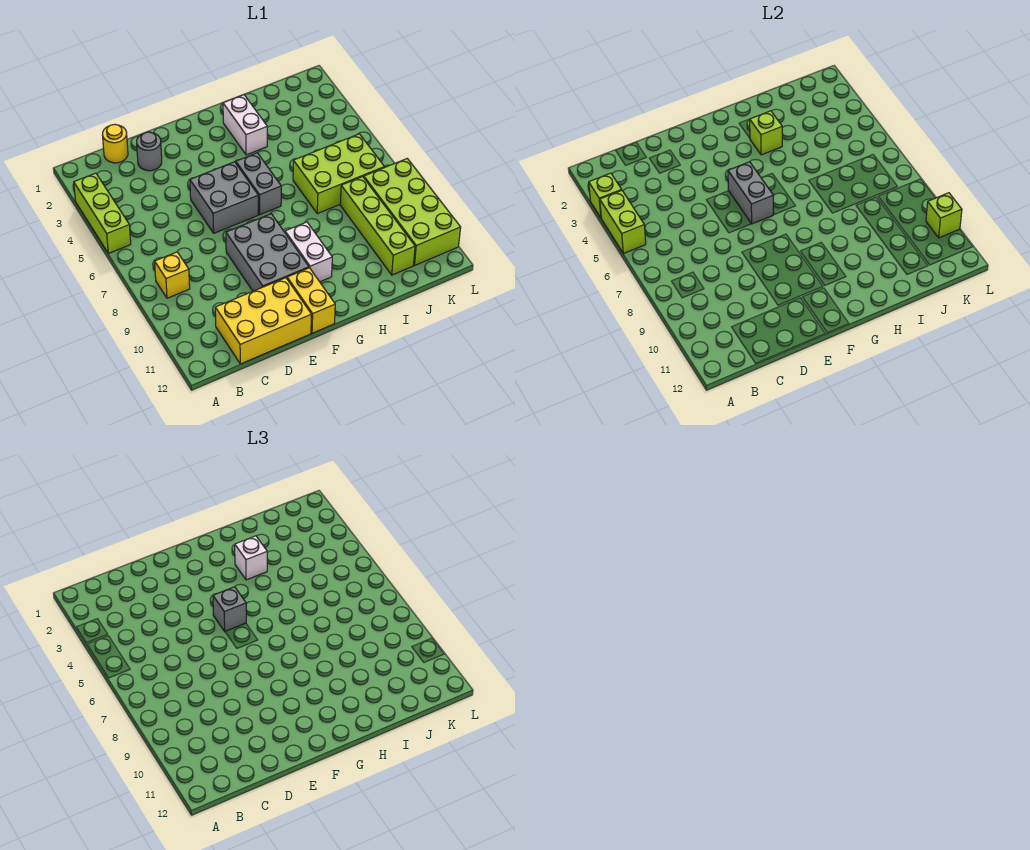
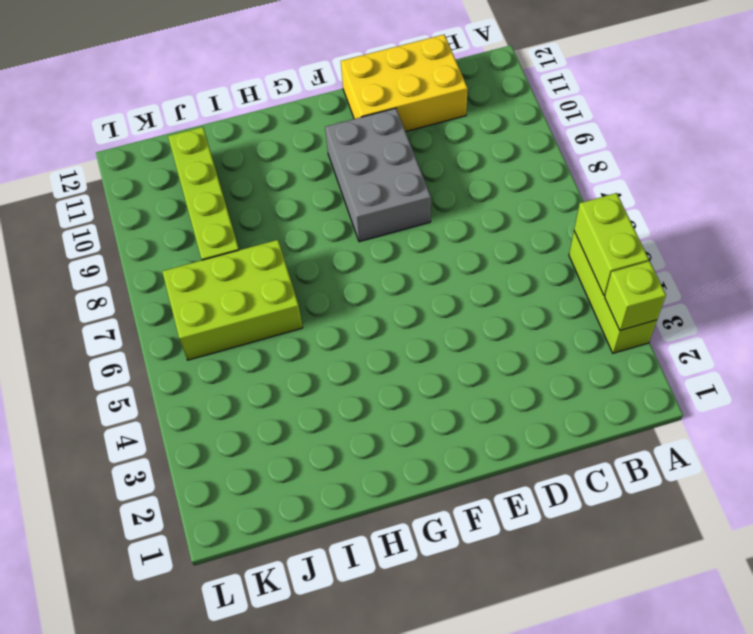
none -> yellow 1x1 brick [155,252,190,298]
none -> yellow 1x1 round brick [102,124,128,163]
none -> grey 1x1 round brick [137,132,162,171]

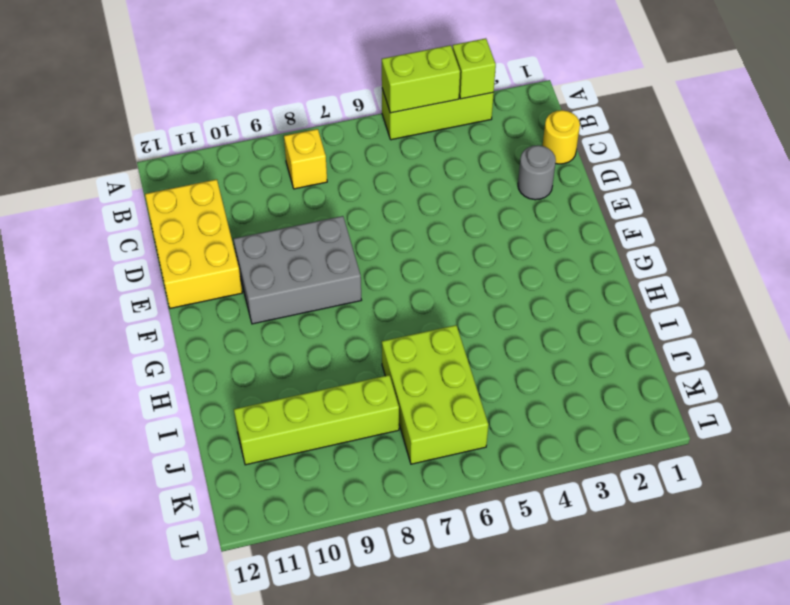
none -> grey 2x2 brick [190,162,258,233]
none -> yellow 1x2 brick [287,268,335,333]
none -> grey 1x2 brick [236,153,281,215]

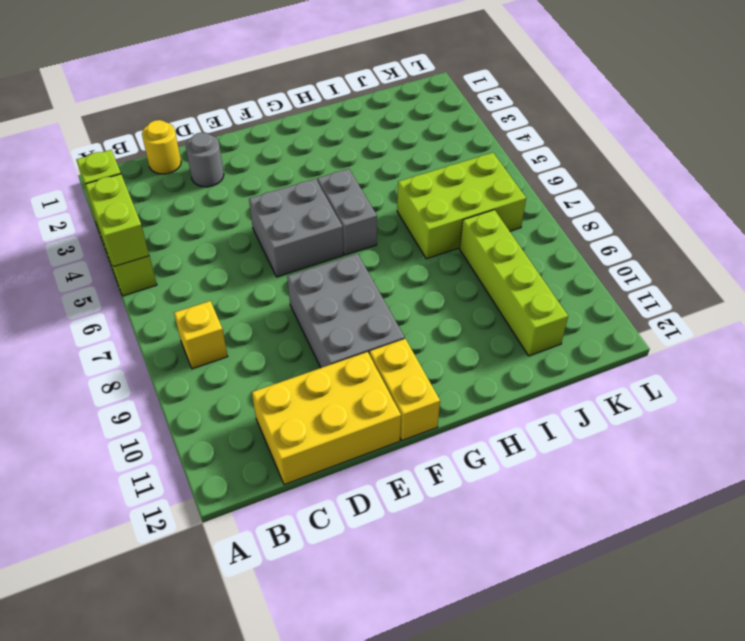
none -> white 1x2 brick [285,222,332,282]
none -> white 1x2 brick [223,95,267,155]
none -> lime 2x4 brick [364,159,461,265]

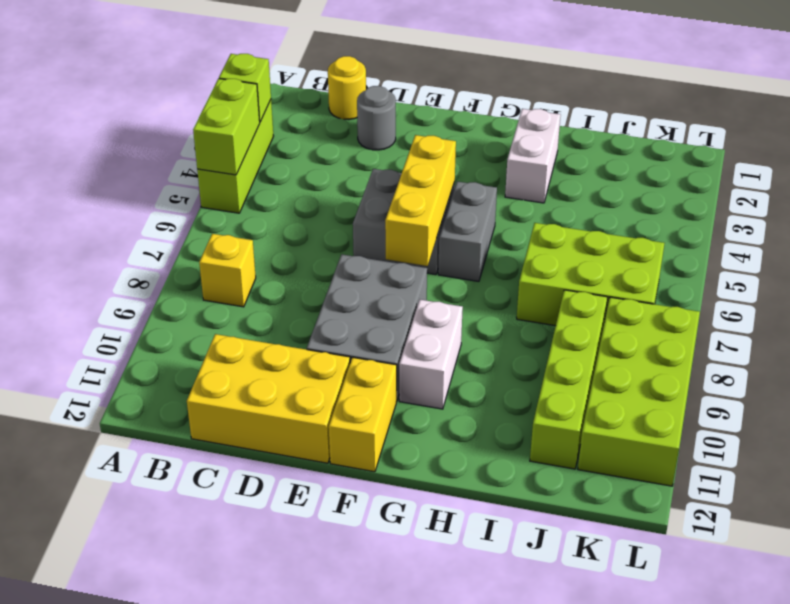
yellow 1x3 brick [385,135,456,266] -> grey 1x2 brick [728,162,773,224]
none -> lime 1x1 brick [750,111,782,155]
none -> lime 1x1 brick [926,193,962,238]
none -> grey 1x1 brick [213,587,246,631]

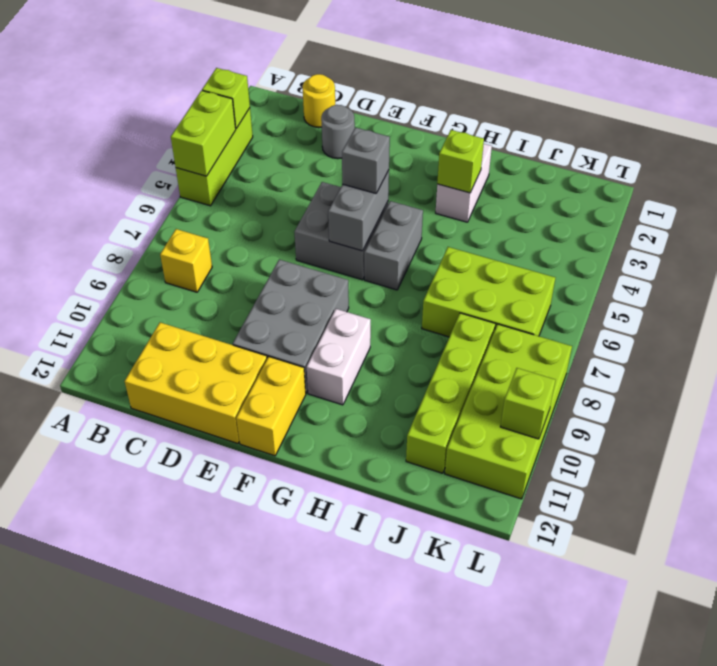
none -> white 1x1 brick [235,536,267,580]

